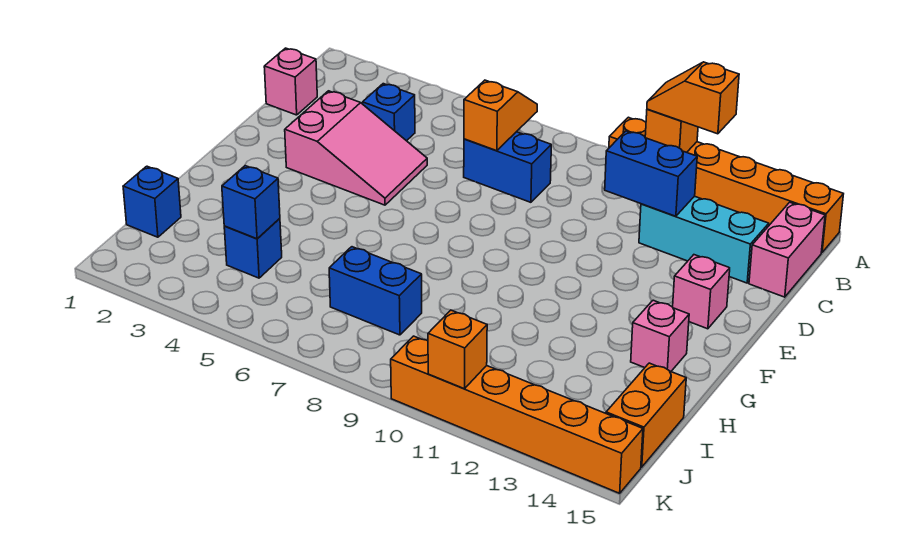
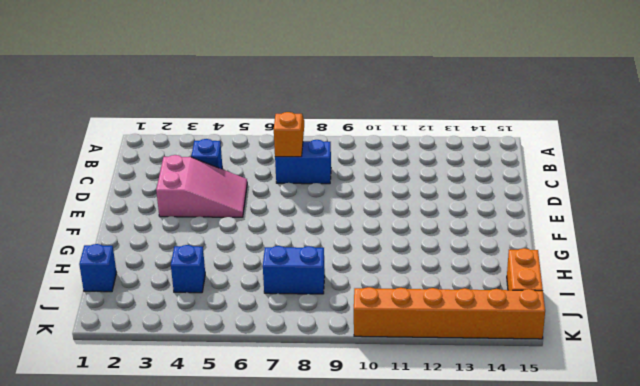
none -> orange 1x6 brick [609,117,843,253]
none -> pink 1x2 brick [749,202,825,297]
none -> pink 1x1 brick [264,48,317,115]

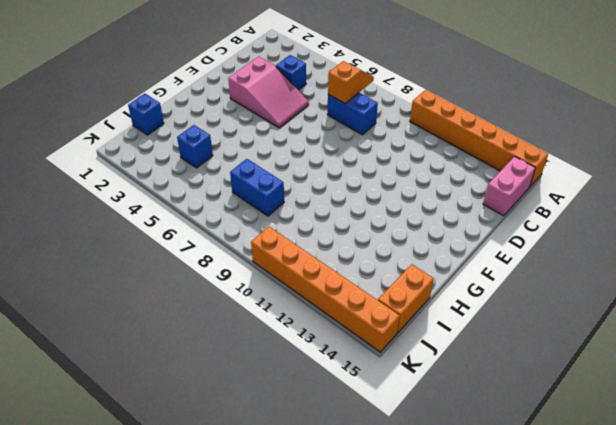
none -> pink 1x1 brick [264,48,317,115]
none -> cyan 1x3 brick [639,196,769,283]
none -> pink 1x1 brick [673,255,730,329]

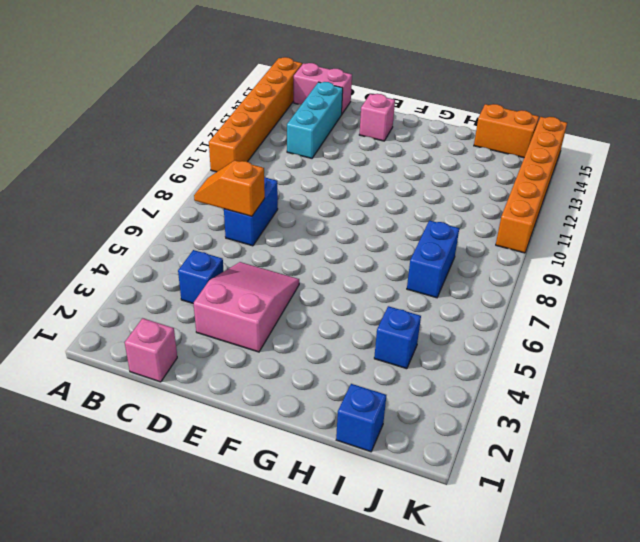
none -> pink 1x1 brick [631,300,689,371]
none -> orange 1x1 brick [645,109,698,152]
none -> blue 1x2 brick [605,131,697,216]

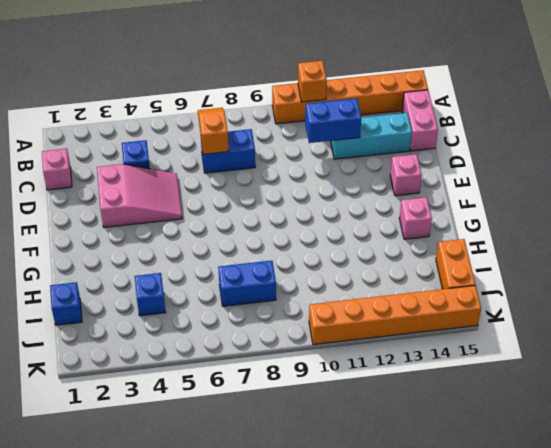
none -> blue 1x1 brick [222,166,280,239]
none -> orange 1x1 brick [428,310,487,389]
none -> orange 1x2 slope [647,62,739,134]

